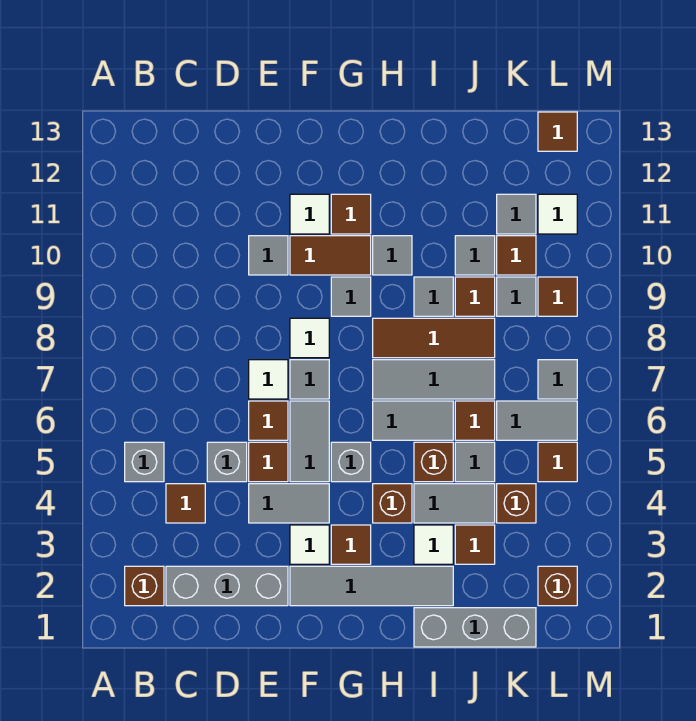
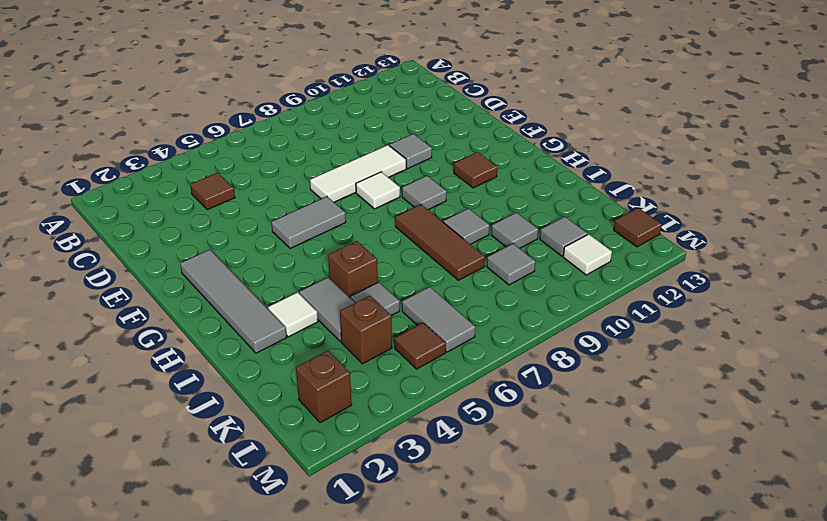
white 1x3 tile [310,145,406,202] -> white 1x1 tile [249,360,288,399]
none -> brown 1x1 brick [125,566,164,606]
none -> grey 1x1 brick [125,442,164,482]
none -> grey 1x3 brick [166,566,288,606]
none -> grey 1x1 brick [207,442,247,482]

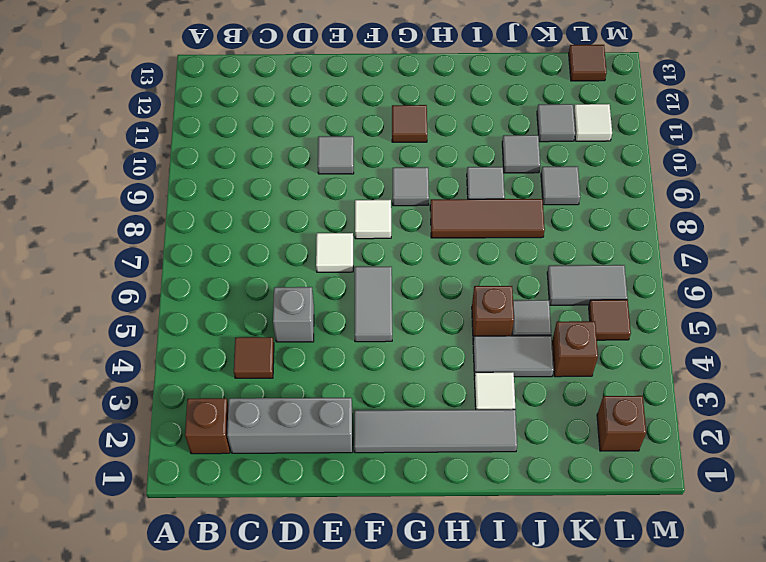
none -> grey 1x1 brick [125,442,164,482]
none -> grey 1x2 tile [249,484,329,523]
none -> brown 1x1 tile [249,442,288,482]
none -> brown 1x1 tile [249,401,288,440]

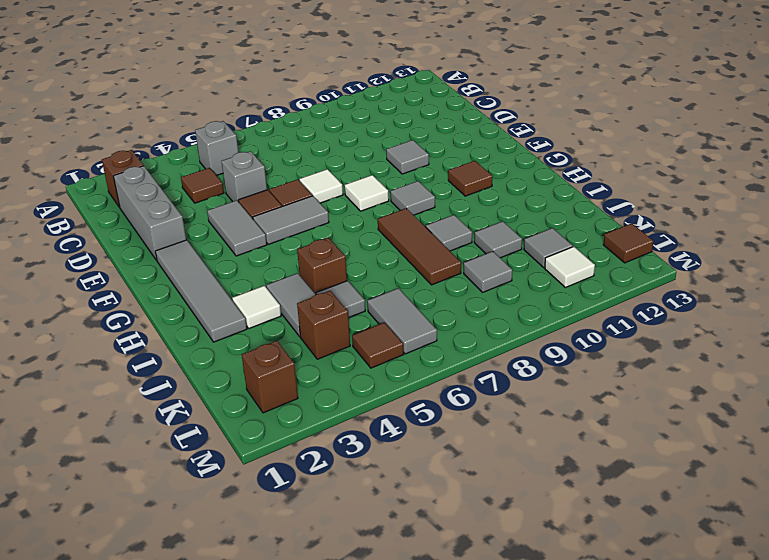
none -> white 1x1 tile [290,525,329,564]
none -> grey 1x1 tile [290,360,329,399]
none -> brown 1x2 tile [290,236,371,275]
none -> white 1x1 tile [290,194,329,234]

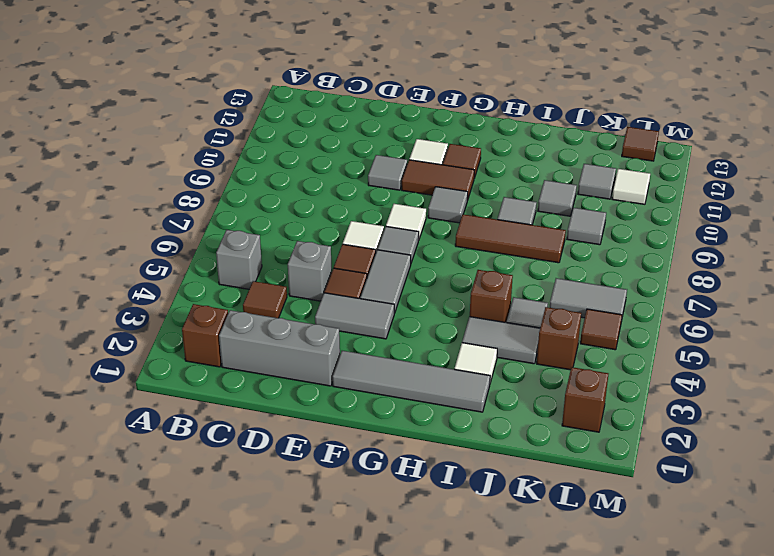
none -> white 1x1 tile [290,525,329,564]
none -> brown 1x1 tile [331,525,371,564]
none -> grey 1x1 brick [331,442,371,482]
none -> brown 1x1 brick [373,484,412,523]

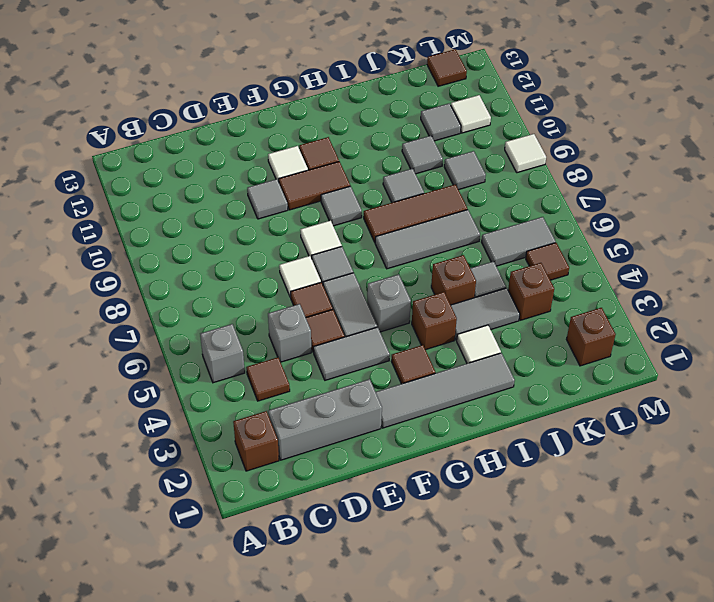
white 1x1 tile [505,134,546,173] -> white 1x1 tile moved to [290,525,329,564]
none -> grey 1x2 tile [373,401,453,440]
none -> grey 1x1 tile [373,236,412,275]
none -> grey 1x3 brick [414,608,536,647]
none -> brown 1x1 tile [455,525,495,564]

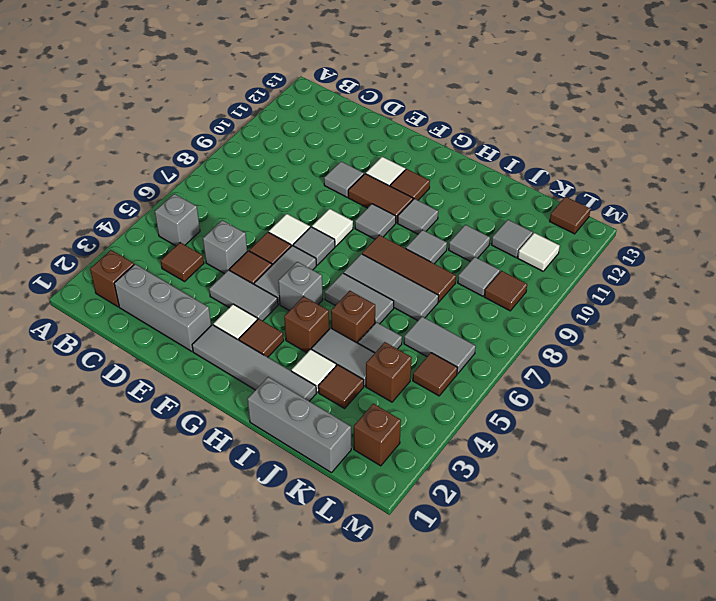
none -> brown 1x1 tile [455,401,495,440]
none -> brown 1x1 tile [455,277,495,316]
none -> brown 1x1 tile [497,236,536,275]
none -> grey 1x1 tile [538,360,577,399]

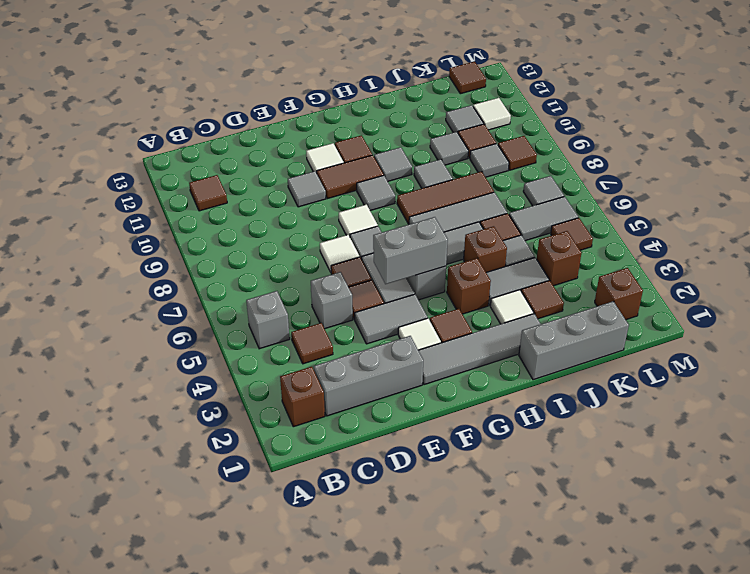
brown 1x1 tile [189,175,227,211] -> brown 1x1 tile moved to [455,277,495,316]
grey 1x2 brick [373,217,448,284] -> none

